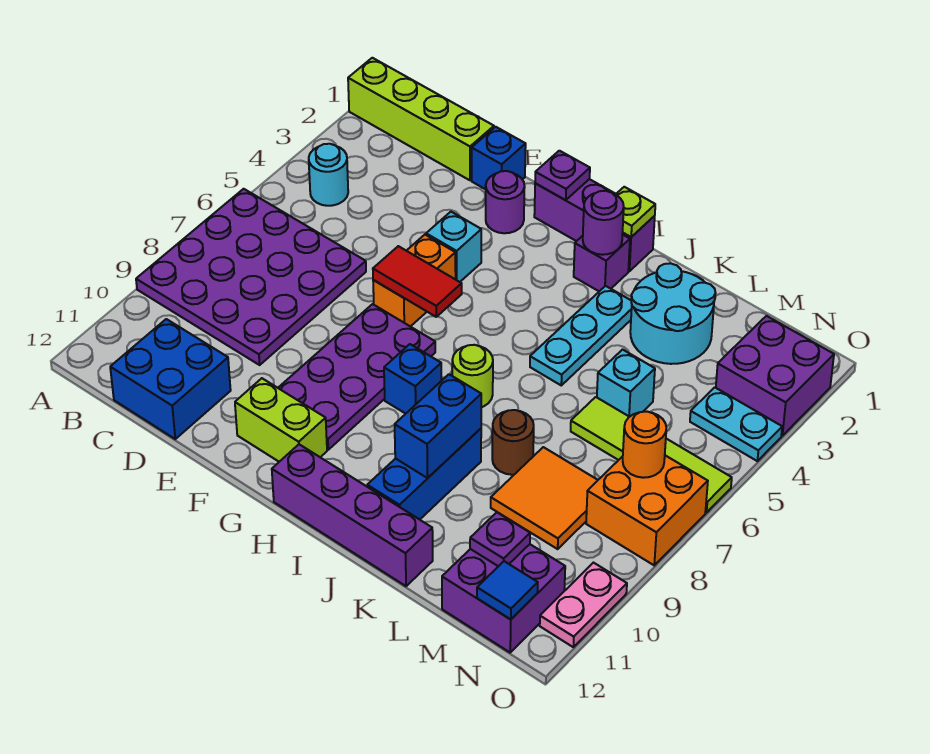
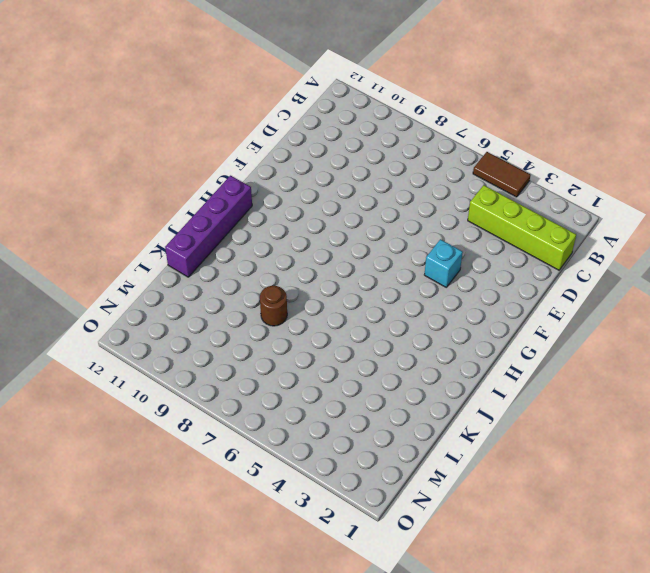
brown 1x2 tile [473,152,531,197] -> none
lime 1x4 brick [468,185,576,270] -> lime 1x4 brick turned to [348,58,494,180]
none -> purple 4x4 plate [136,189,366,365]
none -> cyan 1x1 round brick [309,144,348,206]
none -> blue 2x2 brick [110,319,231,439]
none -> blue 1x1 brick [472,127,526,189]

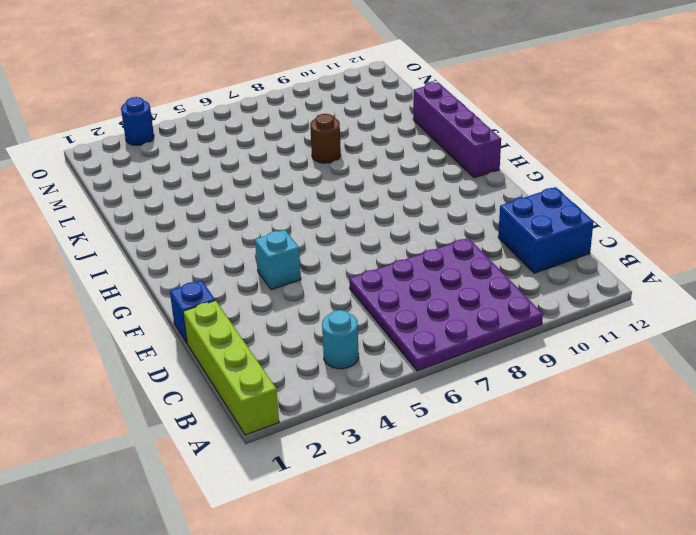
blue 1x1 round brick [121,97,154,145] -> purple 2x2 brick [716,316,834,436]
none -> purple 1x1 round brick [486,171,525,233]
none -> orange 1x2 brick [373,235,456,327]
none -> purple 2x4 plate [278,304,435,450]
none -> lime 1x2 brick [235,378,327,462]

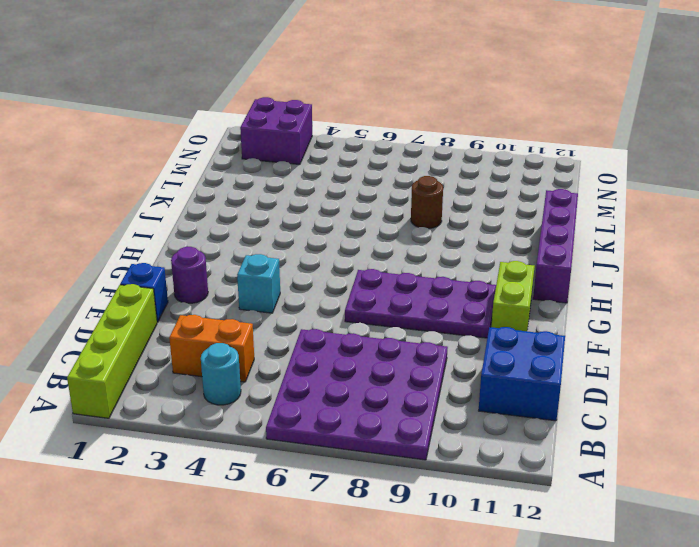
orange 1x2 brick [169,315,254,382] -> orange 1x2 brick moved to [373,235,456,327]
none -> purple 1x3 brick [534,179,655,271]
none -> blue 1x1 brick [384,344,441,414]
none -> purple 1x1 brick [574,234,630,291]
none -> lime 1x1 round brick [452,345,493,407]

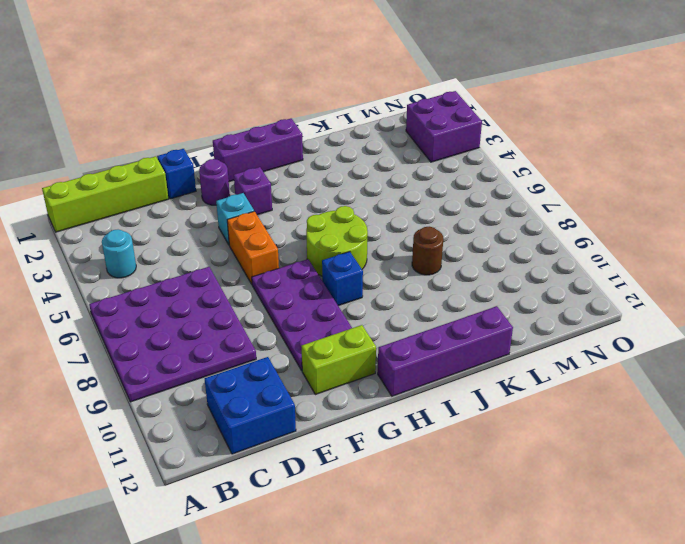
purple 1x1 brick [234,167,272,215] -> purple 1x1 brick moved to [574,234,630,291]
lime 2x2 round brick [306,206,368,276] -> lime 1x1 round brick [452,345,493,407]
none -> cyan 1x3 plate [530,286,632,385]
none -> blue 1x3 brick [367,429,481,520]
none -> cyan 2x2 round brick [630,263,716,364]
none -> cyan 1x1 brick [597,350,655,417]

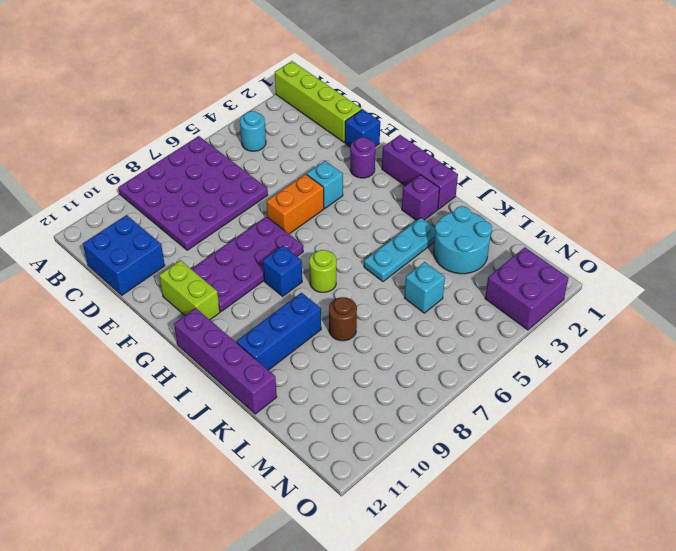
none -> lime 1x4 tile [571,397,732,513]
none -> orange 2x2 tile [491,447,598,549]
none -> purple 2x2 brick [442,544,565,652]
none -> cyan 1x2 plate [690,387,782,461]

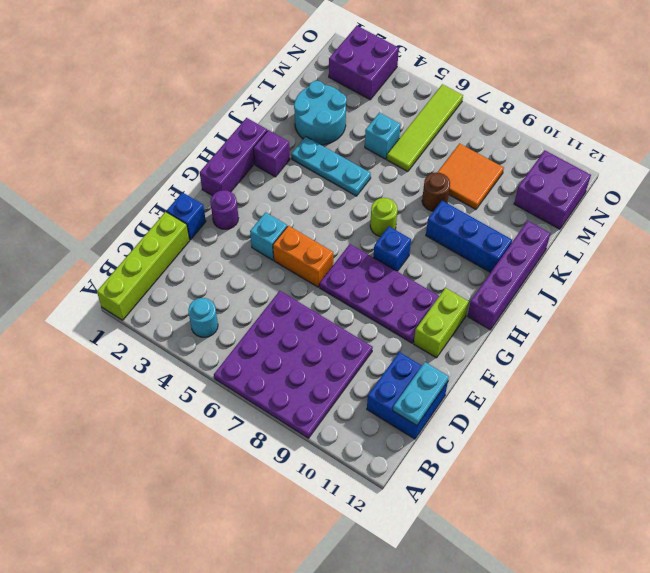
cyan 1x2 plate [393,362,449,425] -> cyan 1x2 plate moved to [690,387,782,461]
none -> orange 2x2 brick [586,455,708,565]
none -> pink 1x2 plate [540,563,627,647]
none -> red 1x2 tile [373,246,462,317]
none -> purple 1x1 plate [535,151,590,200]

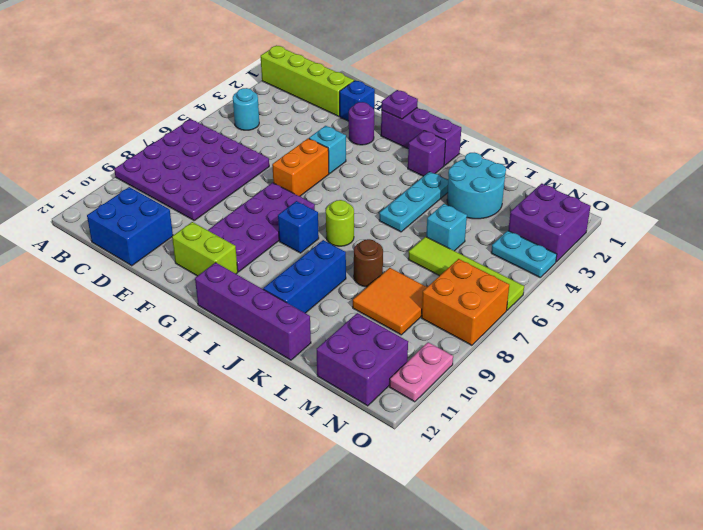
none -> red 1x2 tile [373,246,462,317]
none -> lime 1x1 plate [616,187,655,237]
none -> purple 1x1 round brick [583,191,624,255]
none -> blue 1x2 brick [395,374,481,478]

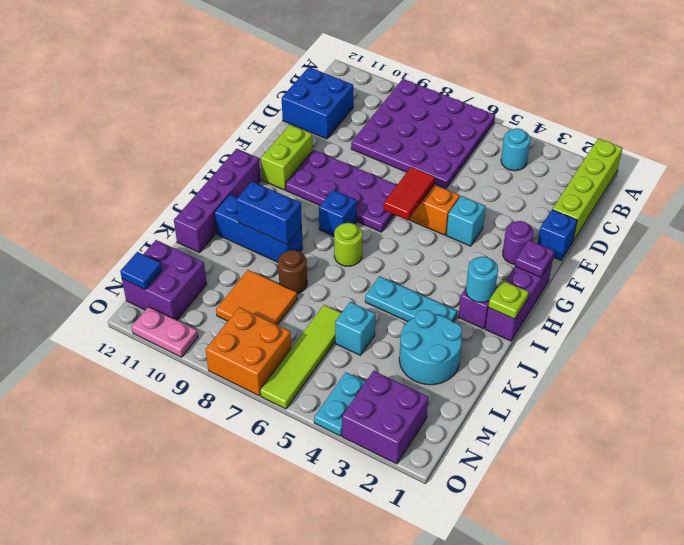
cyan 1x1 round brick [466,257,498,302] -> purple 1x1 round brick [583,191,624,255]
none -> purple 1x1 plate [470,512,530,566]
none -> orange 1x1 round brick [623,412,666,478]

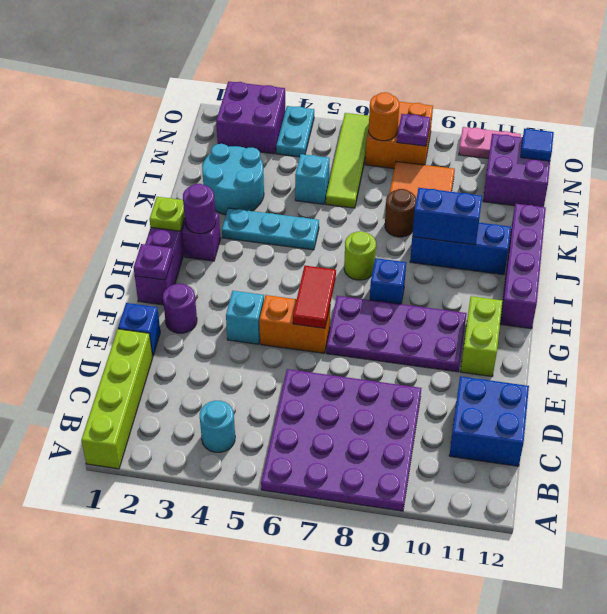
purple 1x1 plate [397,114,430,146] -> purple 1x1 plate moved to [470,512,530,566]

